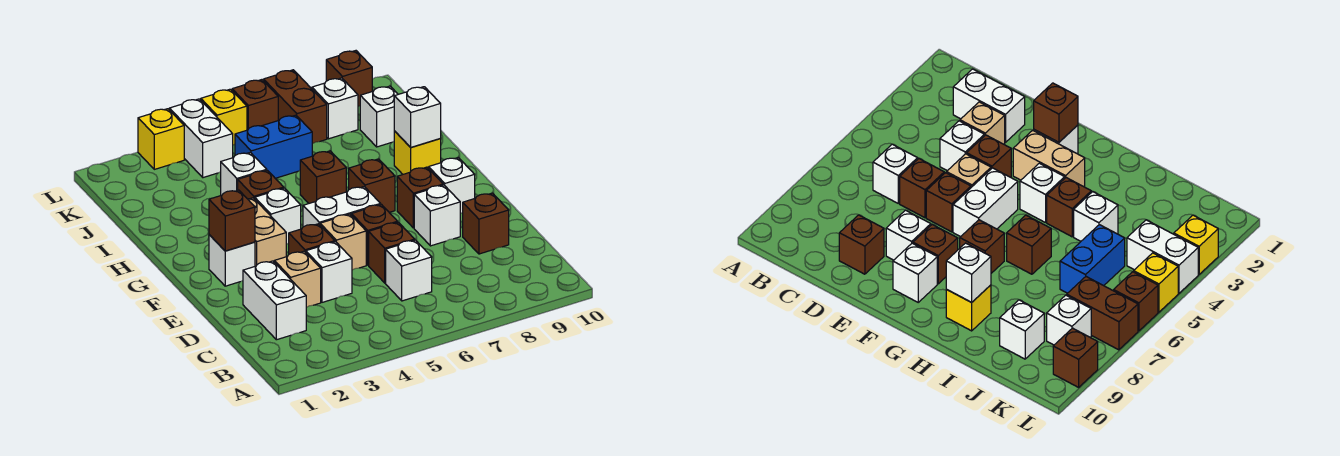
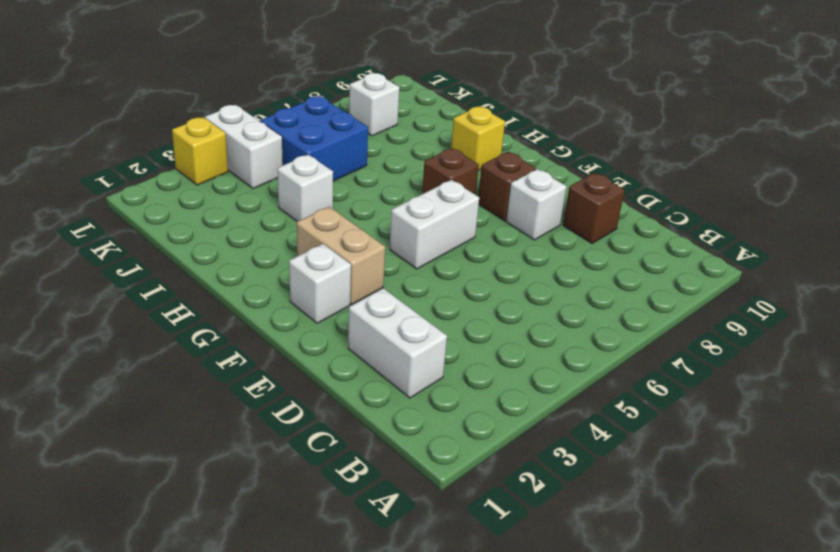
blue 2x2 brick [260,96,368,181] -> blue 1x2 brick [235,115,312,178]
none -> white 1x1 brick [386,240,432,301]
none -> tan 1x1 brick [274,251,321,307]
none -> white 1x1 brick [306,242,352,302]
none -> brown 1x1 brick [369,222,415,283]

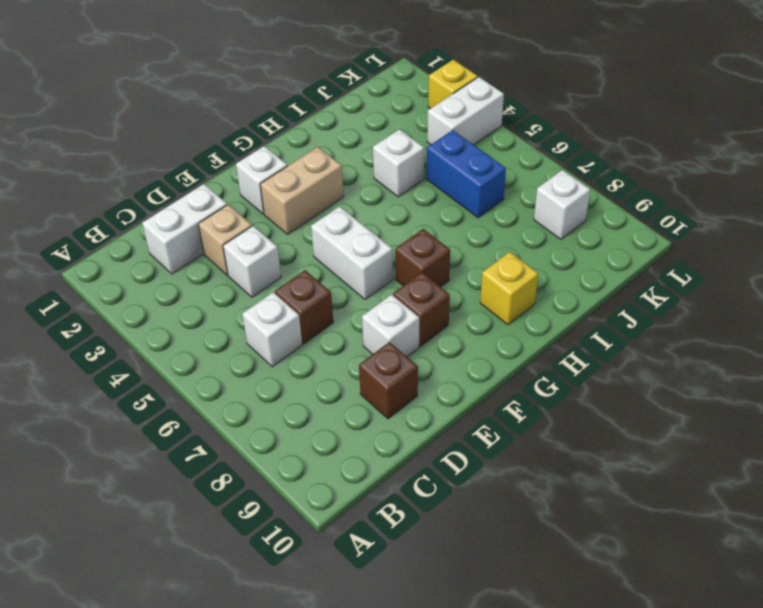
none -> brown 1x1 brick [289,224,335,254]
none -> tan 1x1 brick [320,214,366,270]
none -> brown 1x1 brick [351,204,398,265]
none -> white 1x1 brick [429,158,475,214]

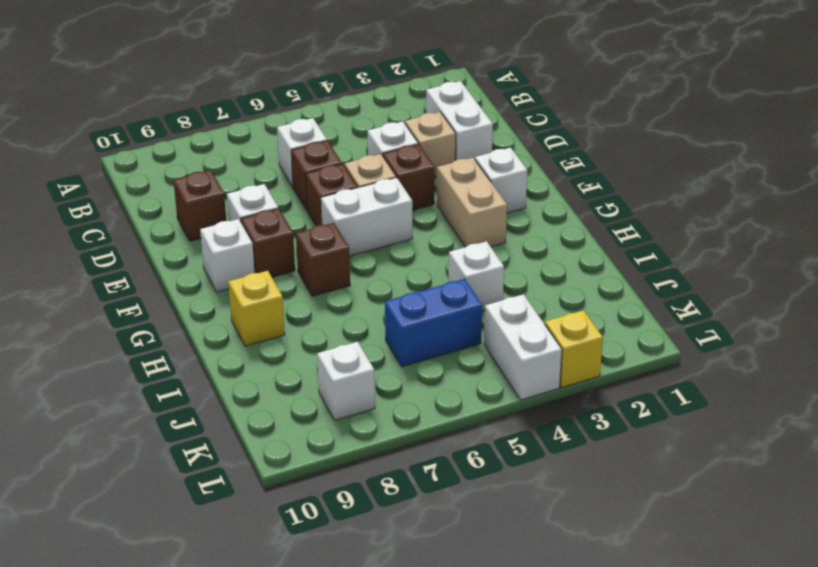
none -> white 1x1 brick [255,188,301,244]
none -> brown 1x1 brick [238,170,284,199]
none -> brown 1x1 brick [300,151,346,203]
none -> white 1x1 brick [360,86,398,147]

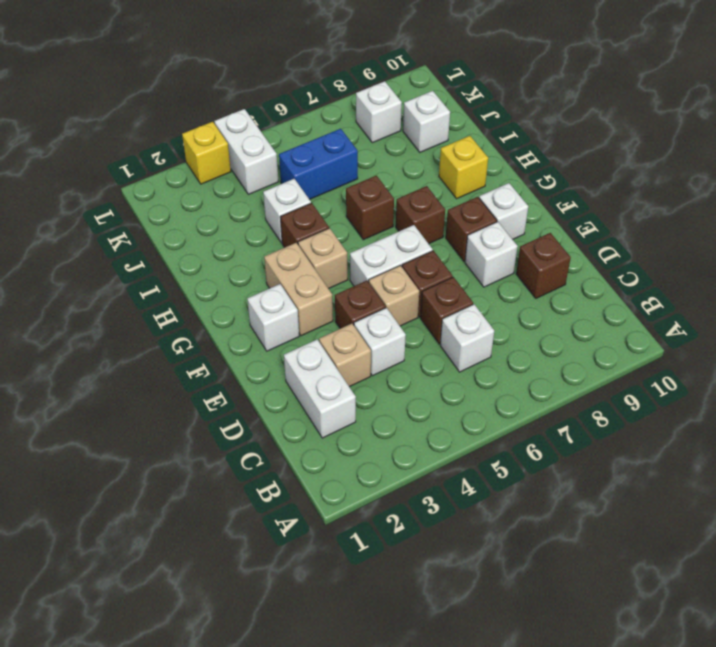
tan 1x1 brick [298,228,348,289] -> white 1x1 brick [255,188,301,244]
none -> brown 1x2 brick [264,70,327,144]
none -> yellow 1x1 brick [201,89,247,145]
none -> brown 1x1 brick [232,80,278,130]
none -> brown 1x1 brick [326,51,372,106]

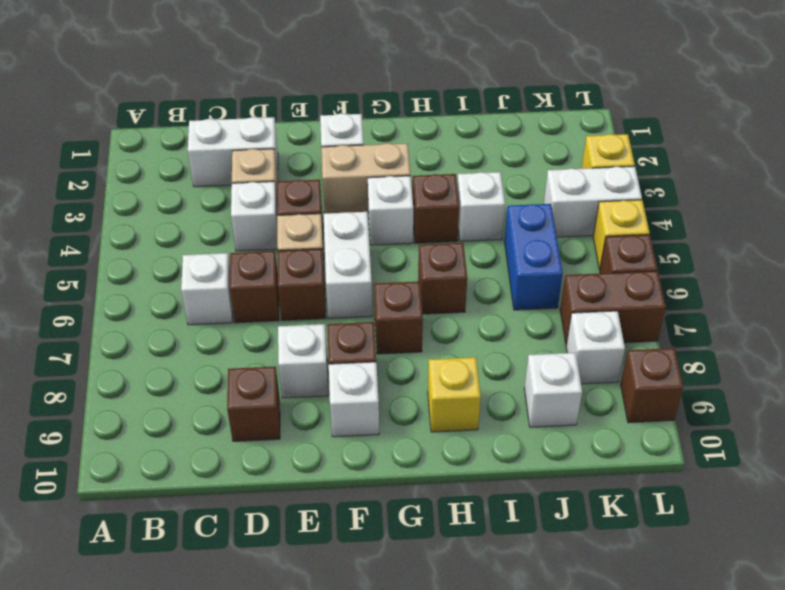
none -> brown 1x1 brick [209,190,255,251]
none -> white 1x1 brick [394,87,441,147]

